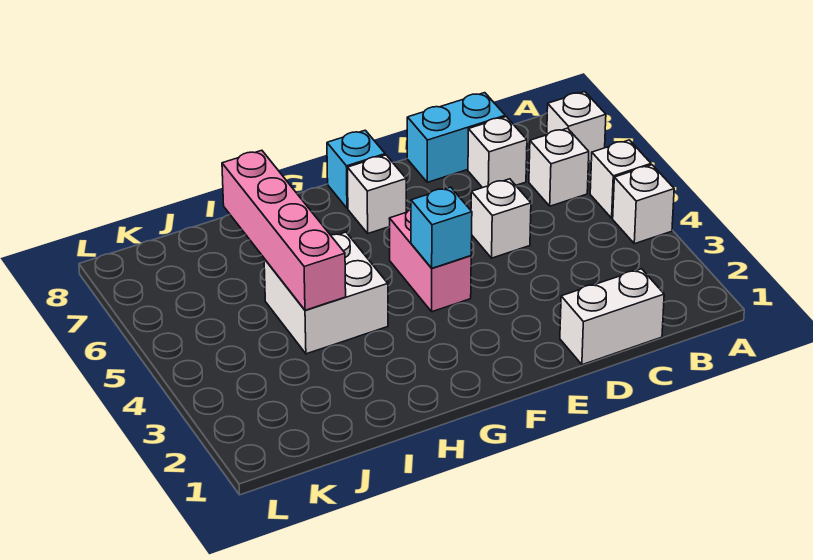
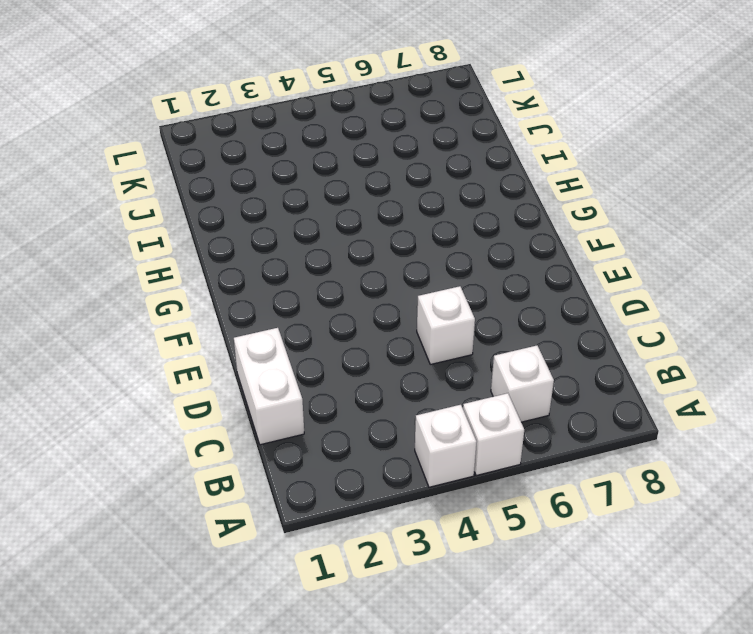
none -> white 1x1 brick [547,92,606,162]
none -> white 1x1 brick [468,117,527,188]
none -> cyan 1x2 brick [407,93,505,182]

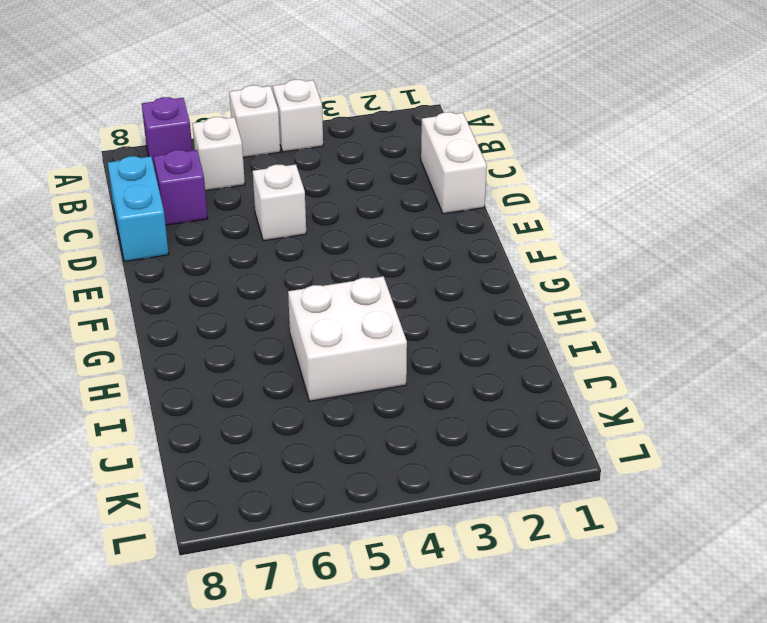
purple 1x1 brick [142,97,192,170] -> white 1x1 brick [547,92,606,162]
purple 1x1 brick [154,150,208,225] -> white 1x1 brick [468,117,527,188]
none -> pink 1x2 brick [389,209,471,312]
none -> white 1x1 brick [347,155,406,233]
none -> cyan 1x1 brick [327,130,385,208]

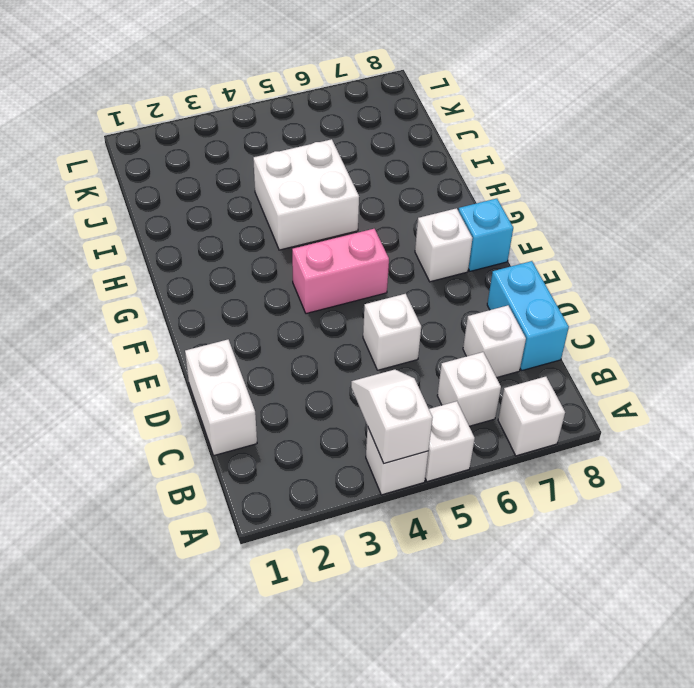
white 1x2 slope [351,370,433,463] -> none
none -> cyan 1x1 brick [411,187,472,268]
none -> pink 1x4 brick [222,150,346,310]

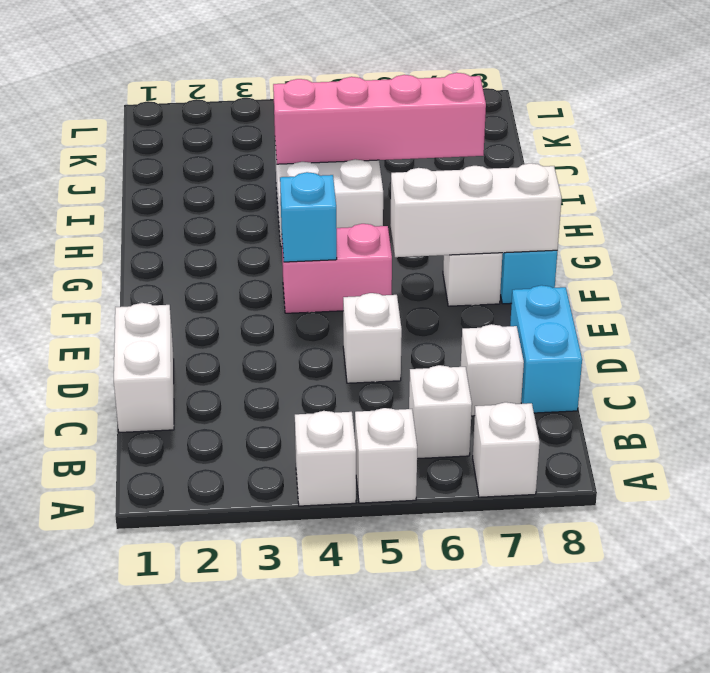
white 1x3 brick [390,163,562,257] -> none

